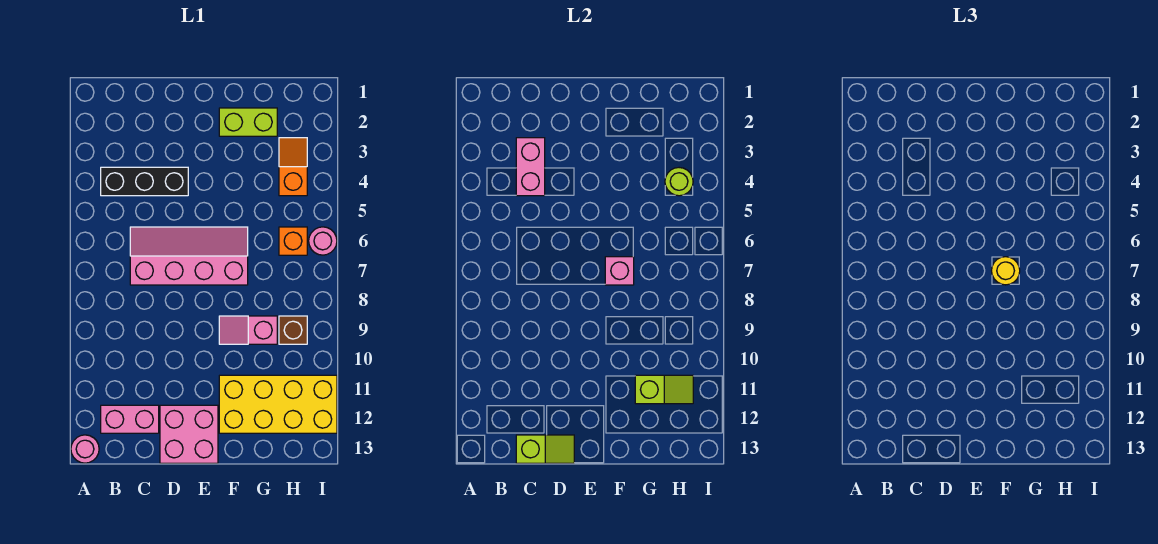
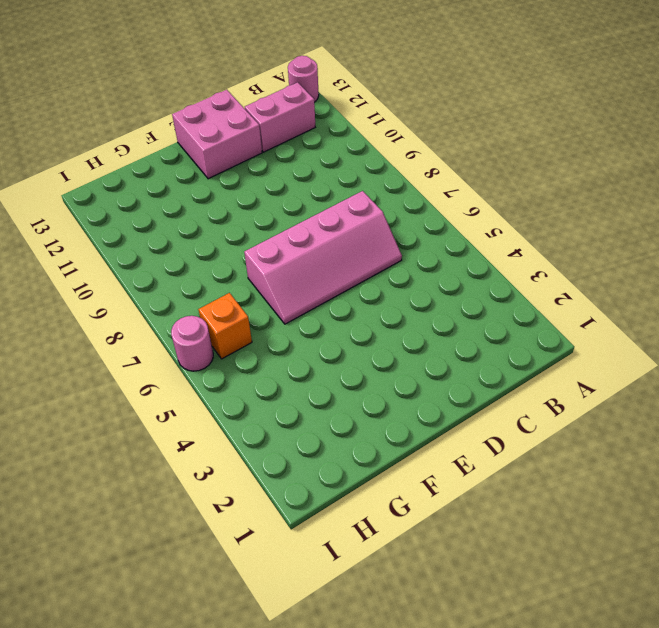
none -> black 1x3 brick [101,167,188,196]
none -> lime 1x2 brick [219,108,277,136]
none -> pink 1x2 slope [219,316,277,344]

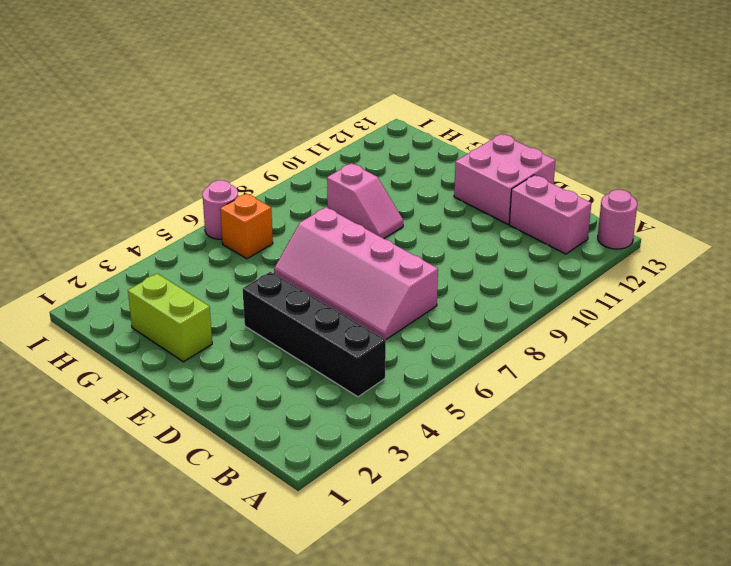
black 1x4 brick [243,272,386,397] -> black 1x3 brick [101,167,188,196]
none -> yellow 2x4 brick [219,375,337,433]
none -> orange 1x2 slope [279,138,307,196]
none -> brown 1x1 brick [279,316,307,344]

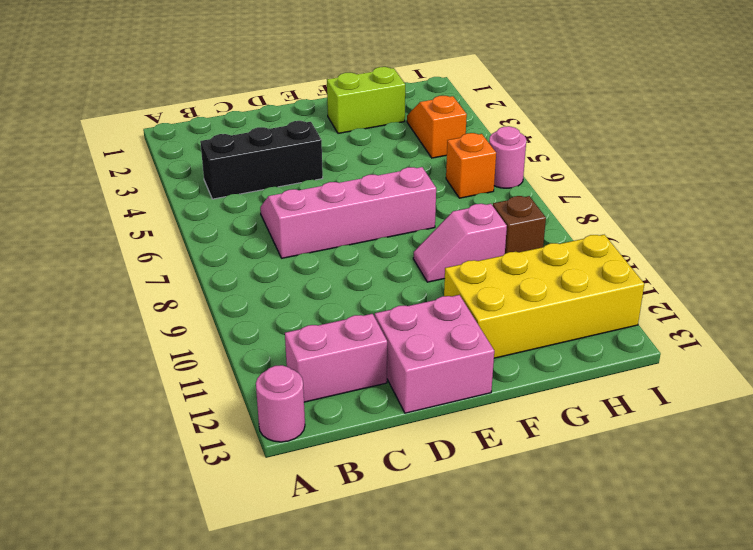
none -> pink 1x2 brick [516,138,545,196]
none -> lime 1x2 slope [516,435,574,463]
none -> pink 1x1 brick [605,257,634,285]

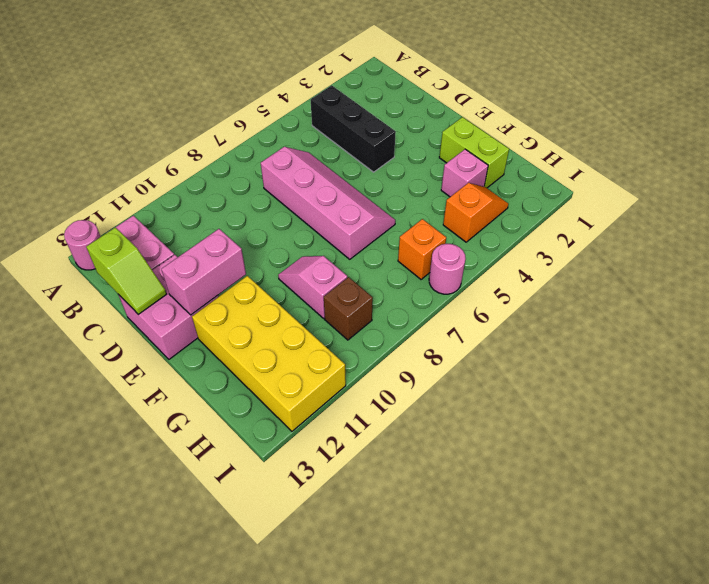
pink 1x2 brick [161,229,246,315] -> pink 1x2 brick moved to [516,138,545,196]
pink 1x1 brick [441,149,488,197] -> pink 1x1 brick moved to [605,257,634,285]
none -> lime 1x2 slope [635,375,693,404]
none -> lime 1x1 round brick [665,168,693,196]
none -> yellow 1x1 round brick [992,257,1020,285]

